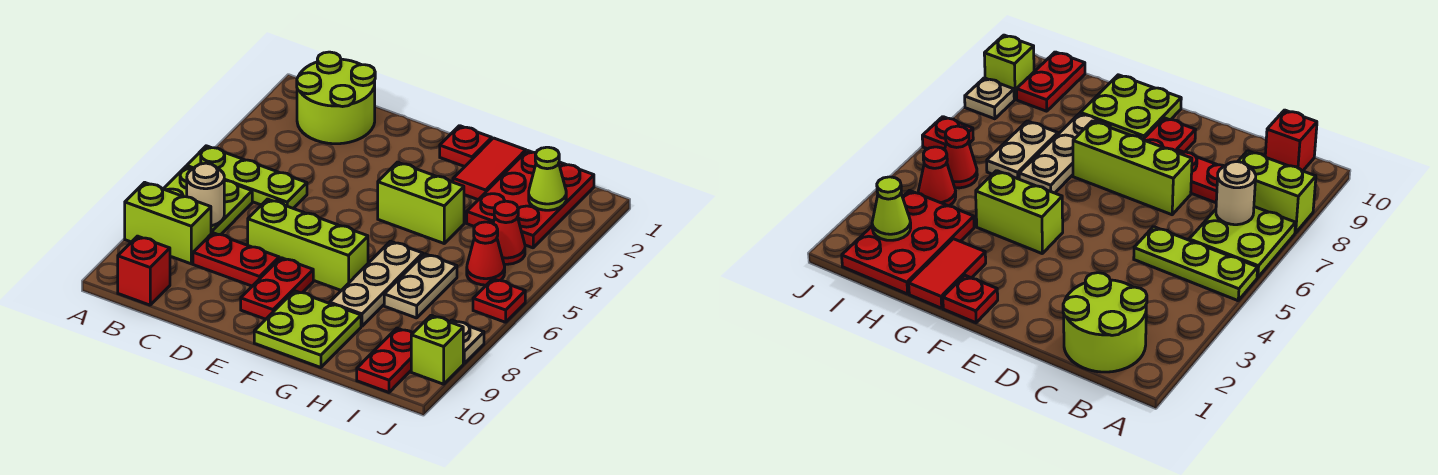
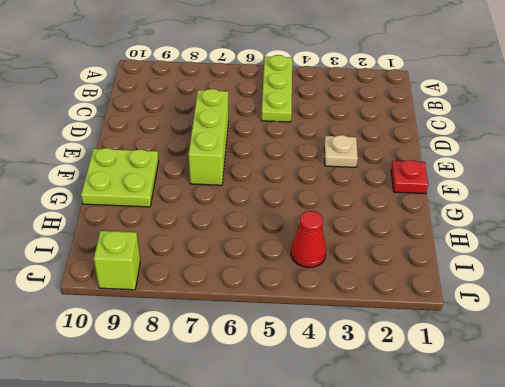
tan 1x1 plate [324,135,358,167] -> tan 1x1 plate moved to [450,320,484,363]
none -> lime 2x2 plate [164,167,252,235]
none -> lime 1x2 brick [125,182,211,264]
none -> lime 2x2 round brick [297,52,375,144]

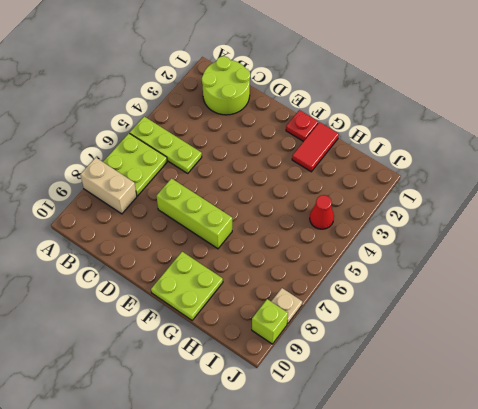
tan 1x2 brick [80,158,137,214] -> lime 1x2 brick [125,182,211,264]
none -> red 1x1 brick [118,236,170,305]
none -> red 1x2 plate [193,233,279,286]
none -> red 1x2 plate [241,258,313,319]

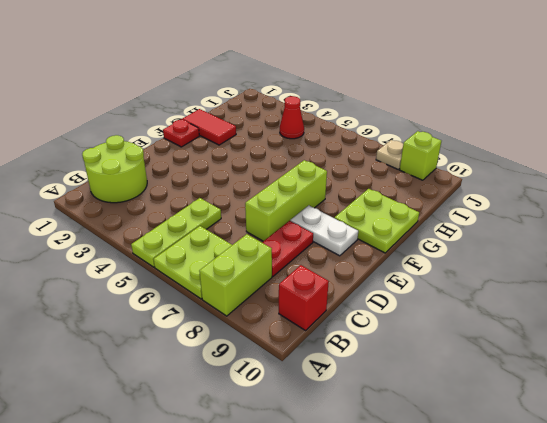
white 1x2 plate [290,205,358,256] -> red 1x2 plate [241,258,313,319]
none -> lime 1x2 brick [378,162,464,243]
none -> tan 1x3 plate [330,241,423,326]
none -> red 2x3 plate [467,151,594,248]

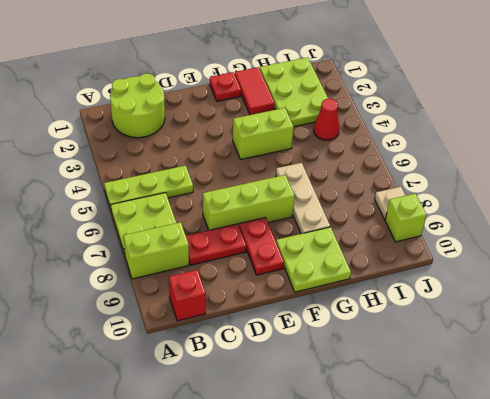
lime 2x3 plate [260,57,328,127] -> red 2x3 plate [467,151,594,248]
none -> tan 1x2 plate [384,254,457,318]
none -> red 1x1 cone [467,222,505,285]
none -> red 1x2 plate [357,328,413,392]

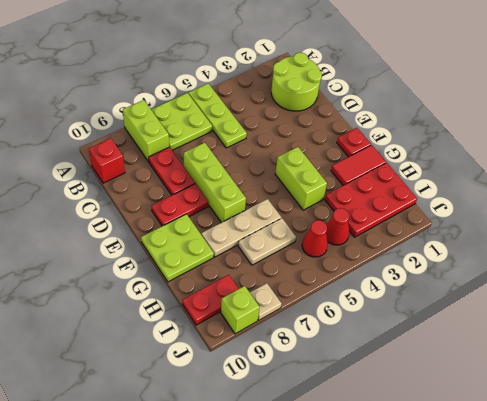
none -> red 1x1 plate [473,279,525,322]
none -> tan 1x1 round brick [187,163,224,226]
none -> lime 1x1 cone [529,147,566,210]

